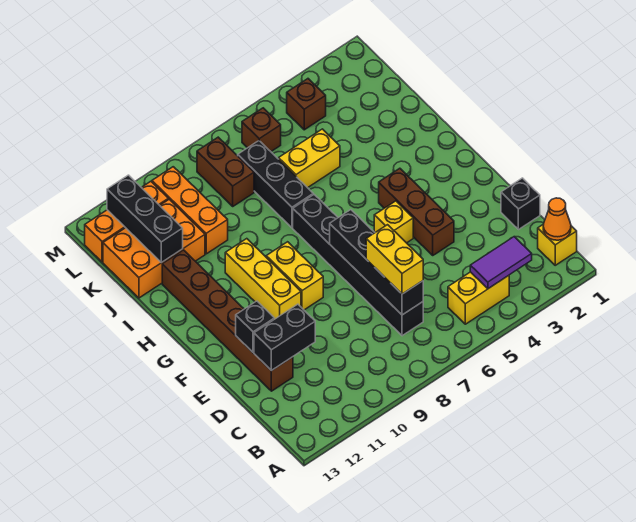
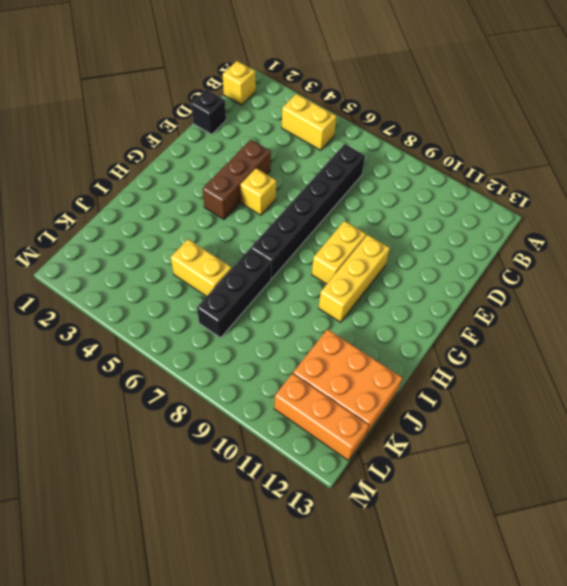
none -> brown 1x6 brick [162,250,293,391]
none -> orange 1x3 brick [152,167,228,254]
none -> brown 1x2 brick [197,137,254,206]

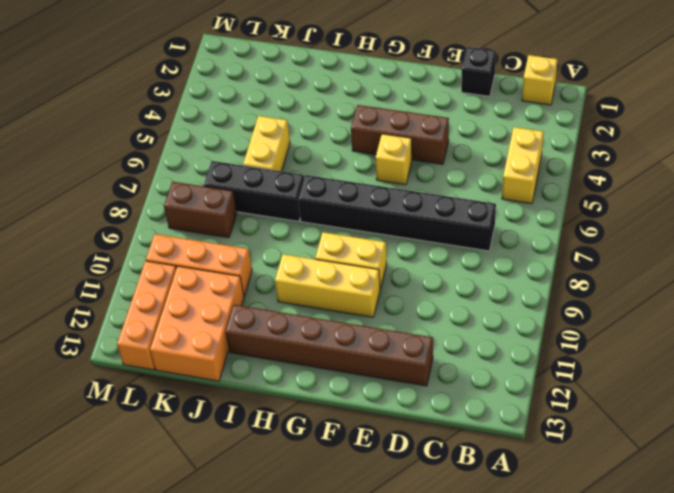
none -> brown 1x1 brick [287,79,326,130]
none -> brown 1x1 brick [242,108,281,151]
none -> orange 1x1 cone [543,198,571,240]

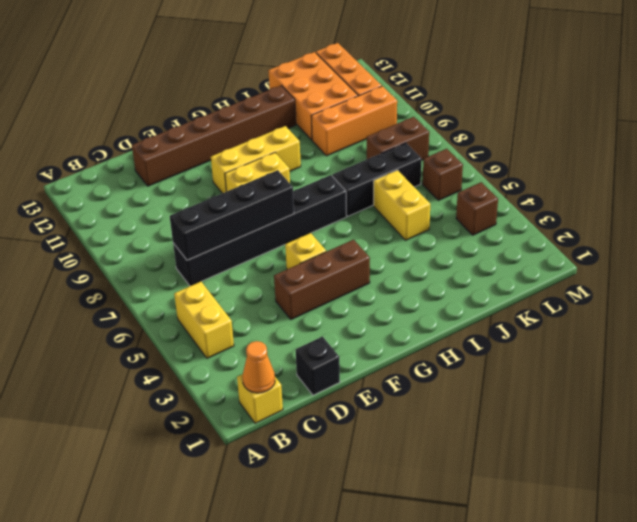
none -> purple 1x2 tile [470,237,532,289]
none -> black 1x2 brick [254,304,315,371]
none -> black 1x1 brick [236,301,274,352]

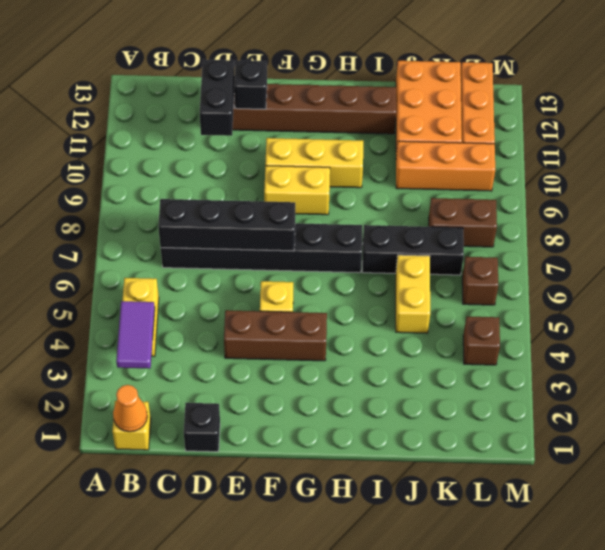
none -> black 1x3 brick [107,175,183,263]
none -> yellow 1x2 brick [366,225,423,294]

